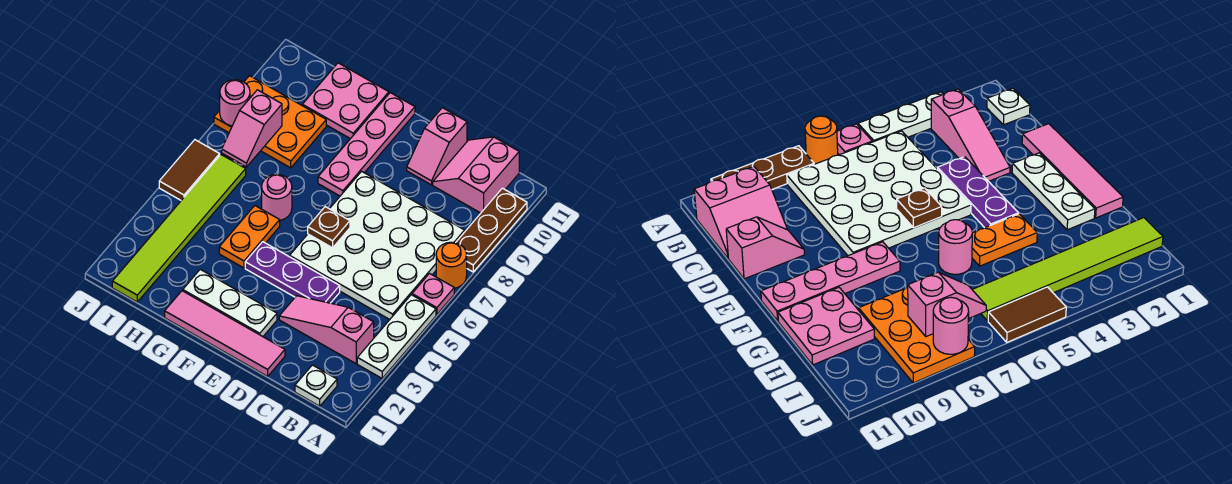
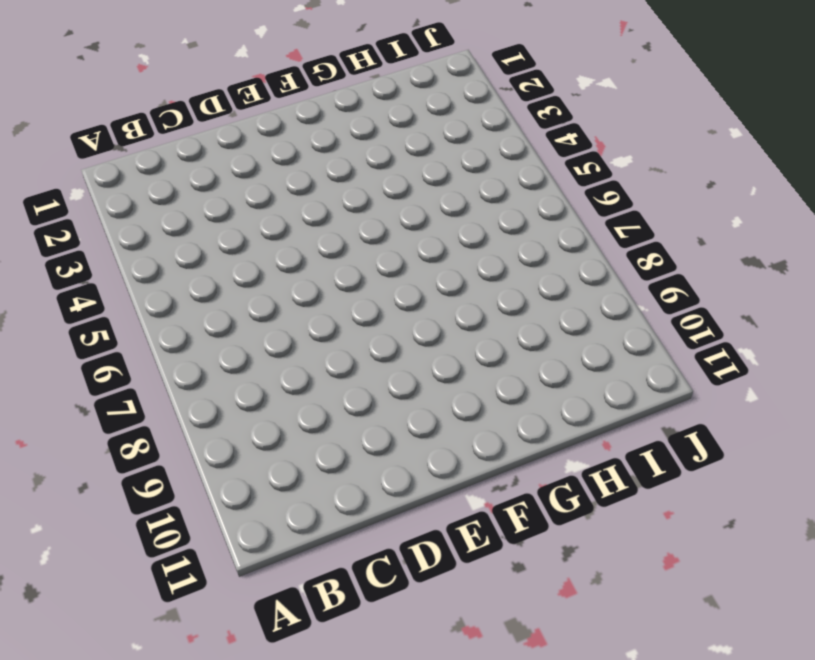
none -> white 1x3 plate [357,295,436,378]
none -> pink 1x1 plate [412,274,454,315]
none -> orange 1x1 round brick [436,242,467,288]

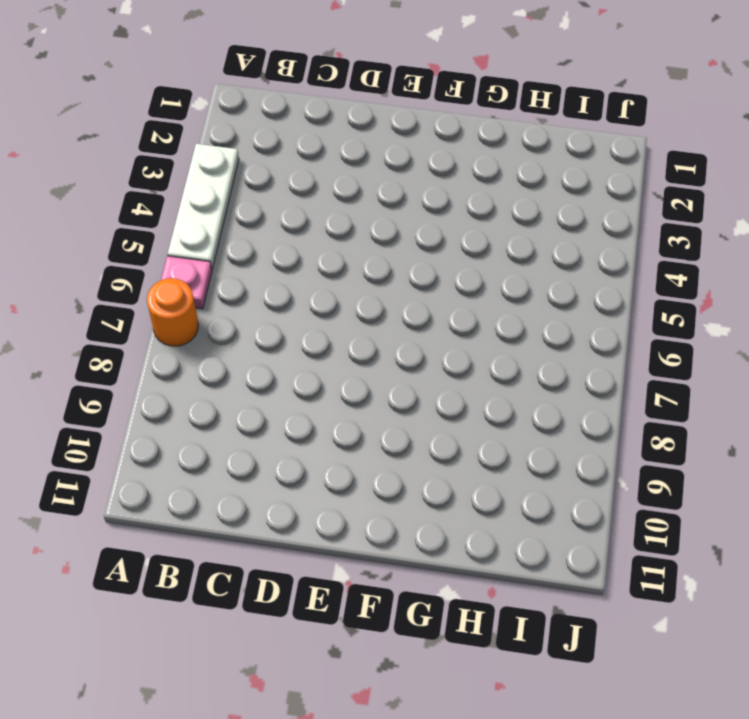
none -> brown 1x3 plate [456,188,527,272]
none -> white 1x1 plate [295,365,337,406]
none -> pink 1x3 slope [279,296,374,363]

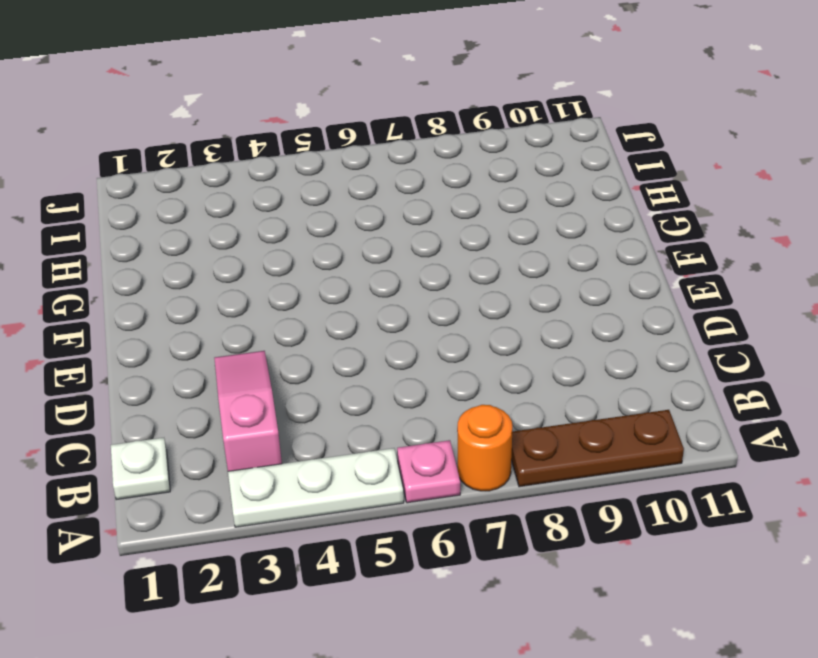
none -> white 4x4 plate [290,171,465,319]
none -> pink 2x2 slope [433,137,519,213]
none -> pink 1x4 tile [165,291,285,376]

